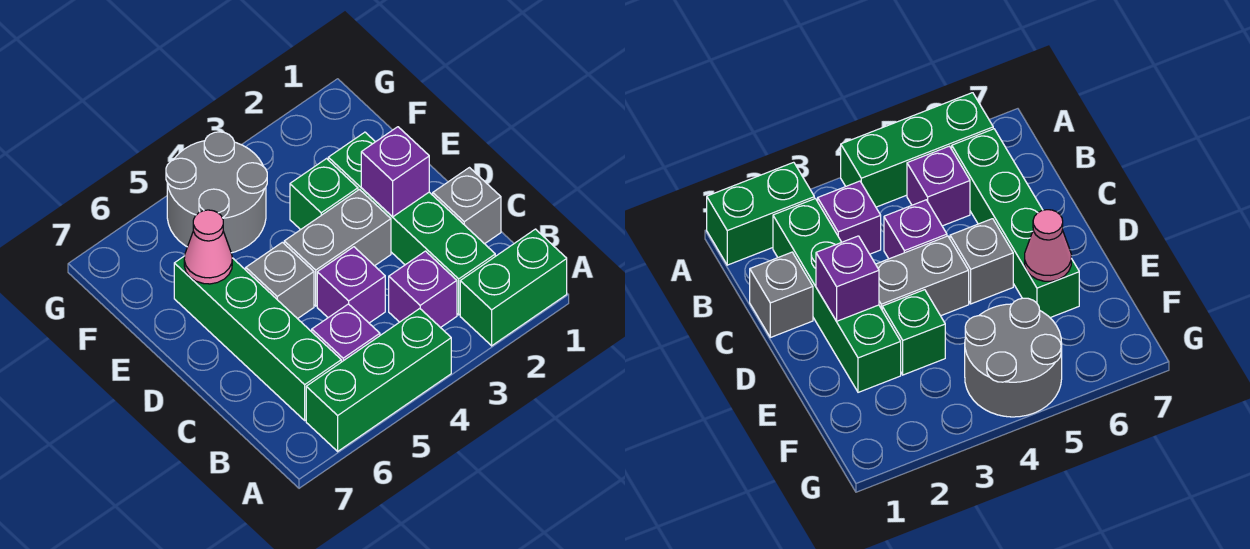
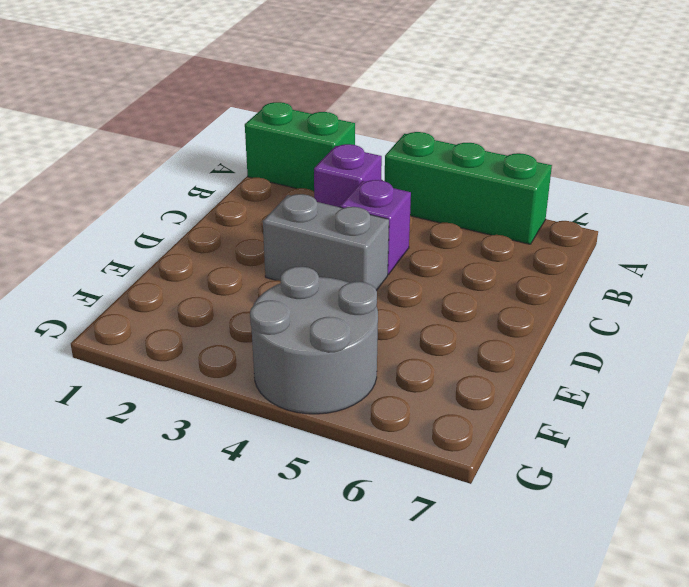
none -> green 1x4 brick [328,132,495,315]
none -> purple 1x1 brick [312,304,380,362]
none -> green 1x4 brick [174,256,341,420]

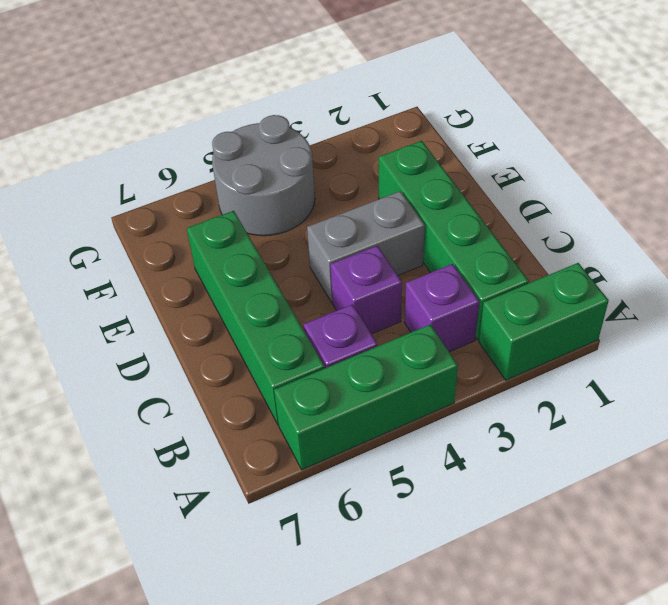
none -> grey 1x1 brick [433,168,501,244]
none -> grey 1x1 brick [246,242,314,319]
none -> green 1x1 brick [290,159,358,230]

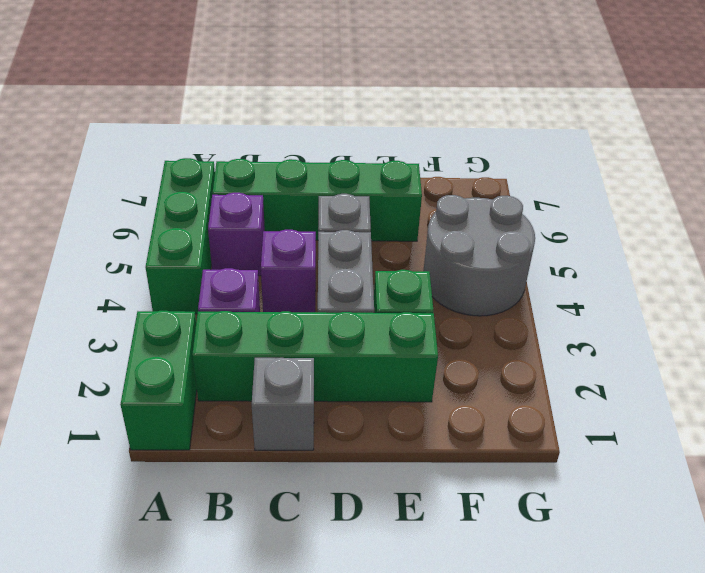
none -> purple 1x1 brick [361,127,429,217]
none -> pink 1x1 cone [184,210,232,284]

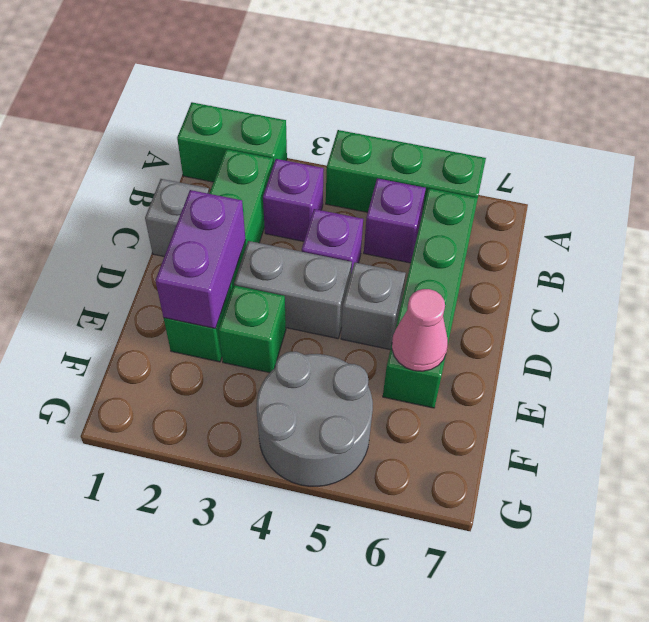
purple 1x2 brick [155,190,246,329] -> purple 1x1 brick [361,127,429,217]

